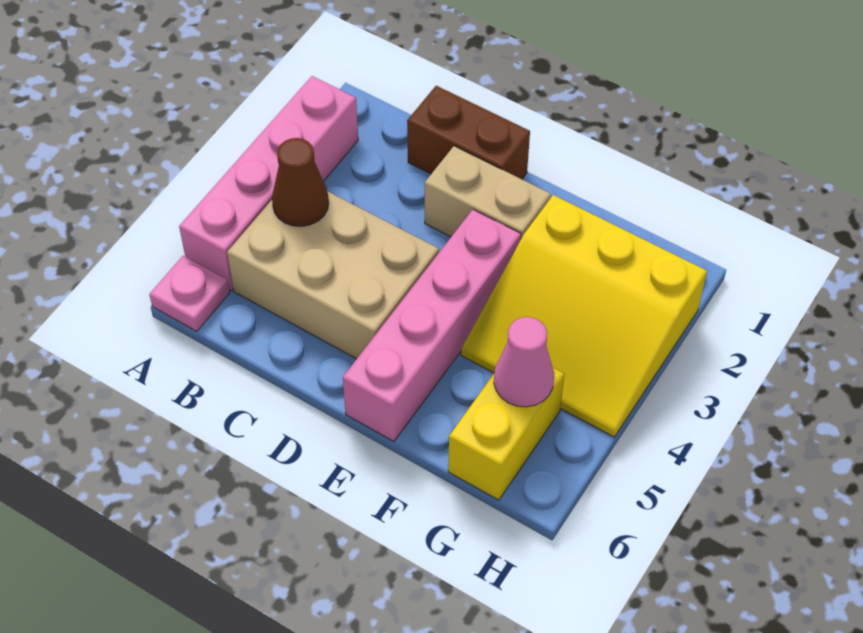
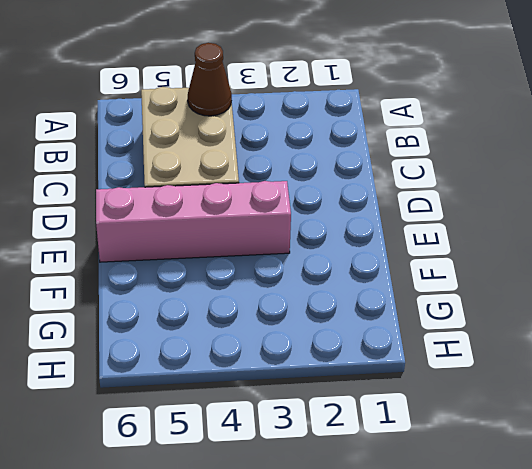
none -> pink 1x4 brick [179,76,358,290]
none -> pink 1x1 plate [149,256,230,331]

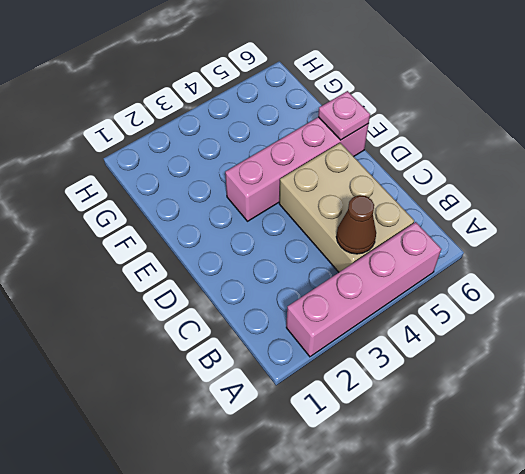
pink 1x1 plate [318,91,370,140] -> pink 1x1 plate moved to [149,256,230,331]
none -> brown 1x2 brick [407,86,530,179]
none -> tan 1x2 brick [425,146,551,240]

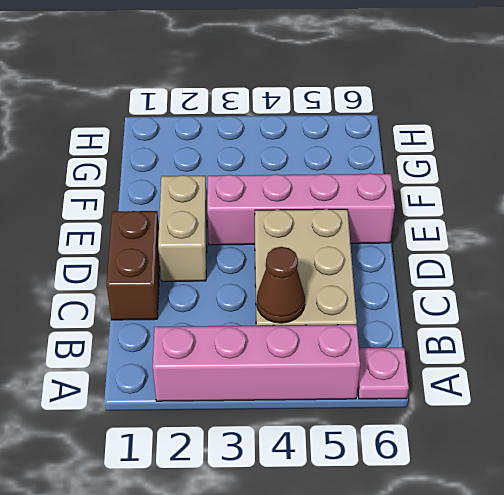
none -> yellow 3x3 slope [461,195,707,437]
none -> yellow 1x2 brick [448,368,564,500]

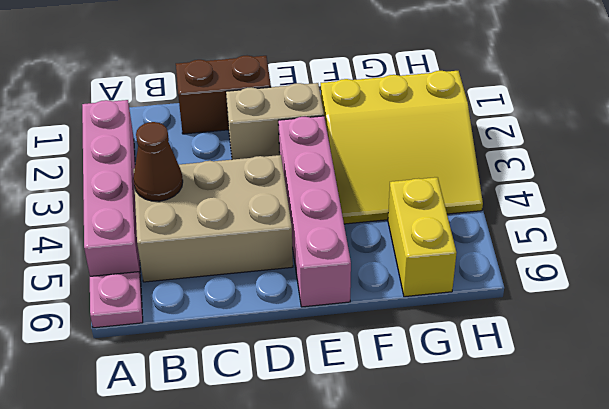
none -> pink 1x1 cone [494,317,554,407]

